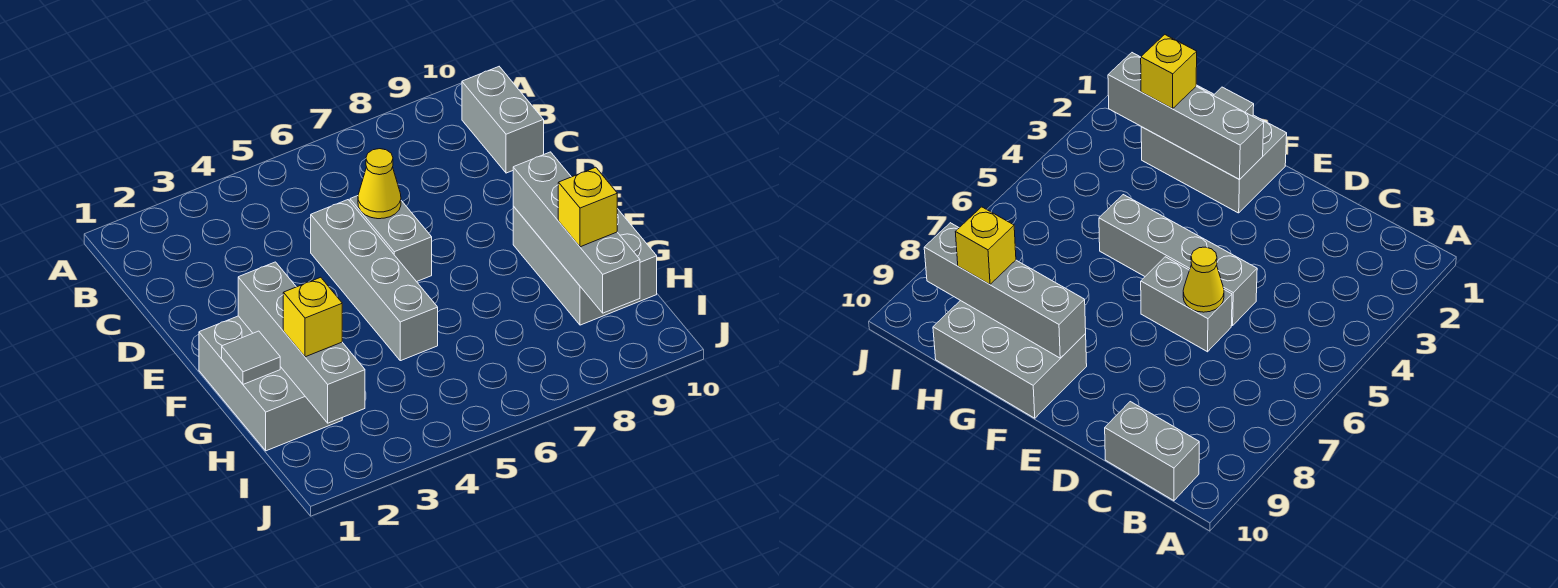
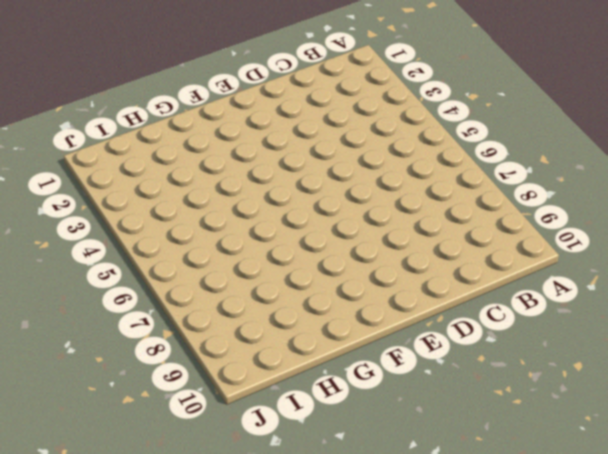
none -> grey 1x2 brick [462,67,544,173]
none -> grey 1x4 brick [311,200,438,361]

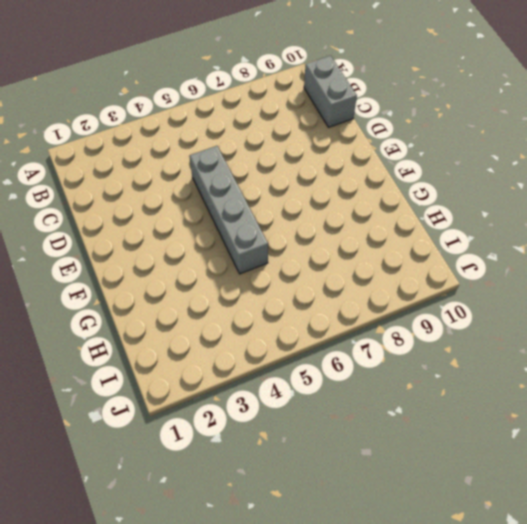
none -> grey 1x2 brick [350,196,432,282]
none -> grey 2x3 brick [199,316,342,451]

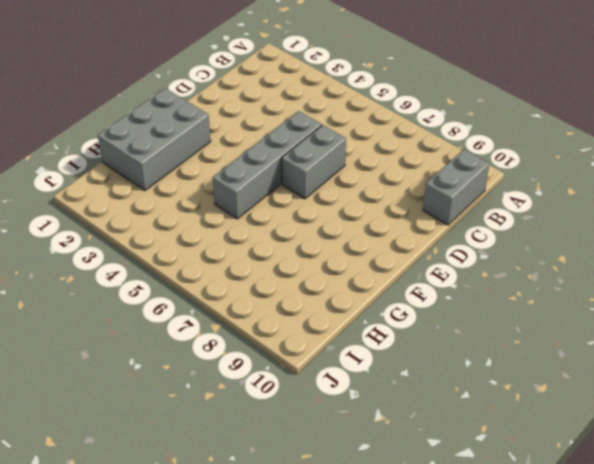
none -> grey 2x3 brick [513,206,657,325]
none -> yellow 1x1 cone [358,149,401,219]

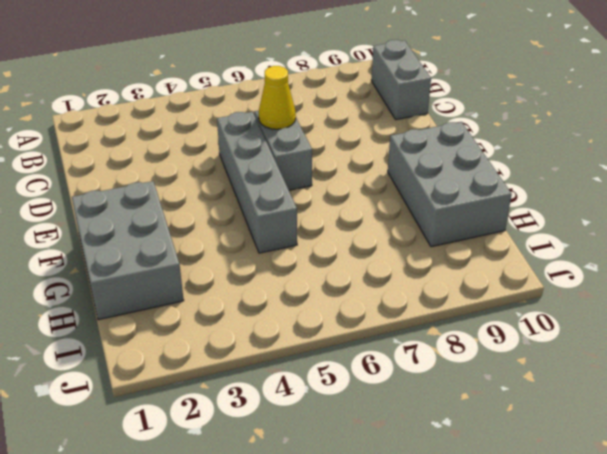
none -> grey 1x4 brick [238,262,365,423]
none -> grey 1x4 brick [513,152,640,313]

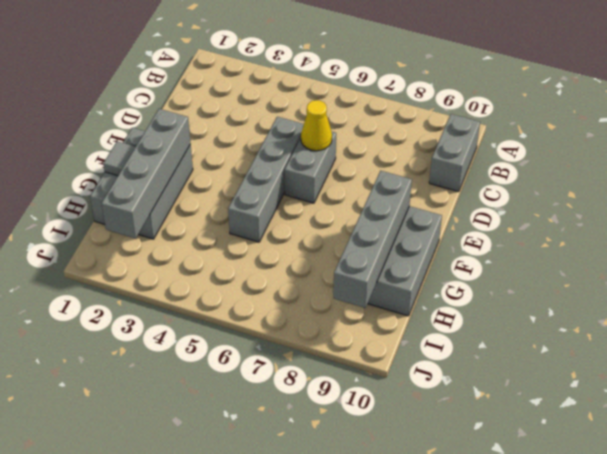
none -> yellow 1x1 brick [283,277,342,357]
none -> yellow 1x1 brick [558,167,617,247]

